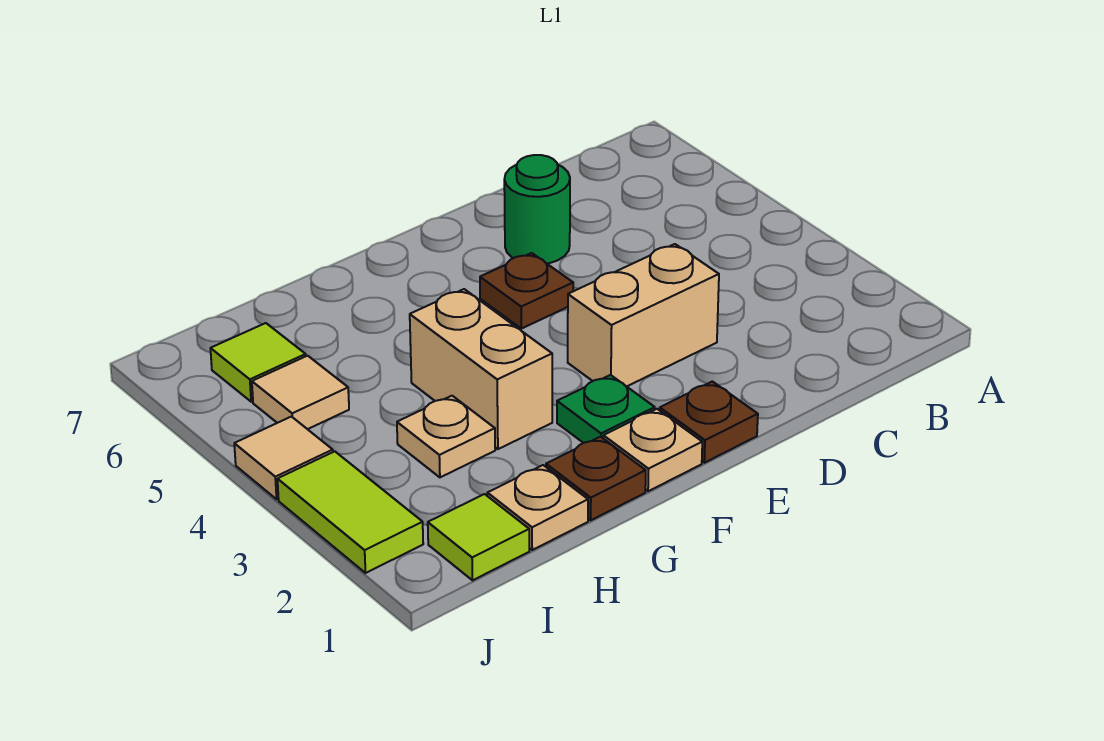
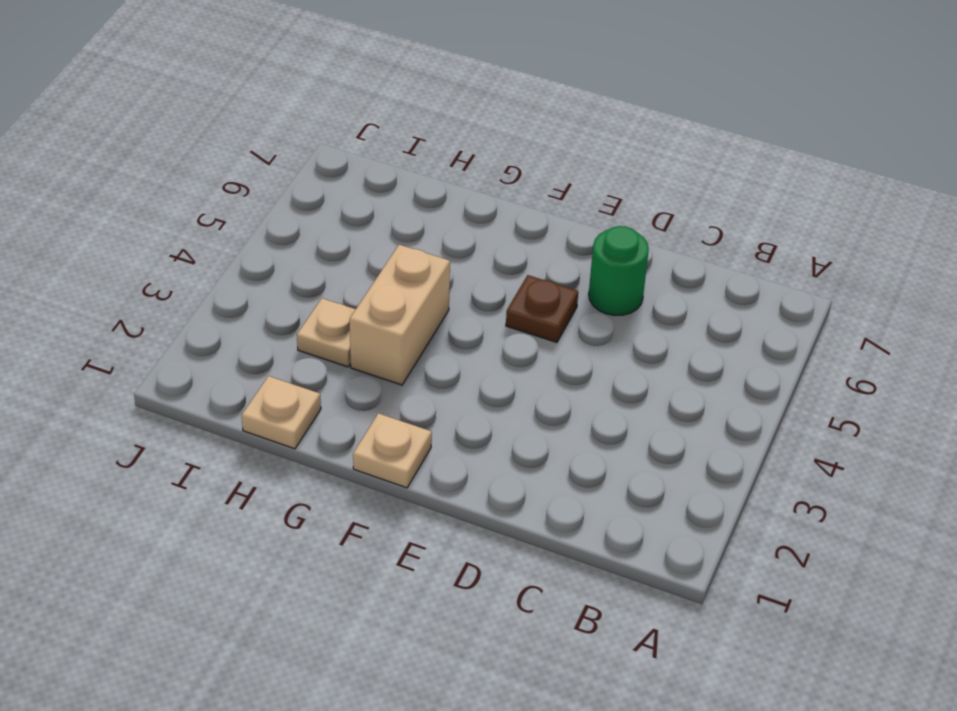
none -> tan 1x2 brick [568,244,719,386]
none -> brown 1x1 plate [660,381,758,463]
none -> green 1x1 plate [557,375,655,443]

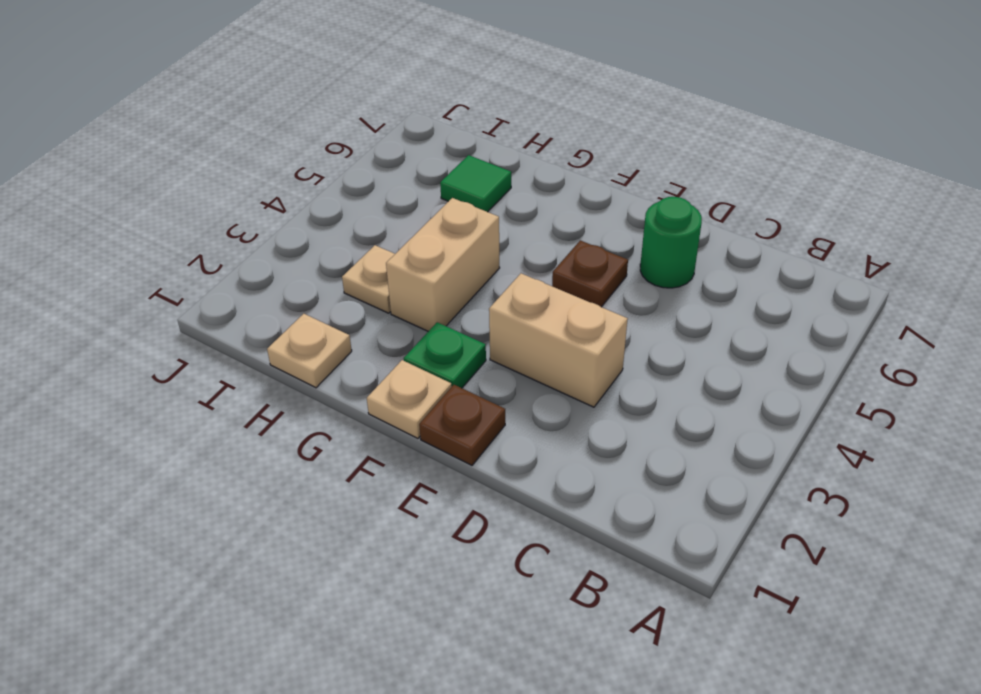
green 1x1 tile [440,155,511,212] -> none
none -> brown 1x1 plate [546,437,646,520]
none -> lime 1x1 tile [428,494,529,580]
none -> tan 1x1 tile [252,356,349,429]

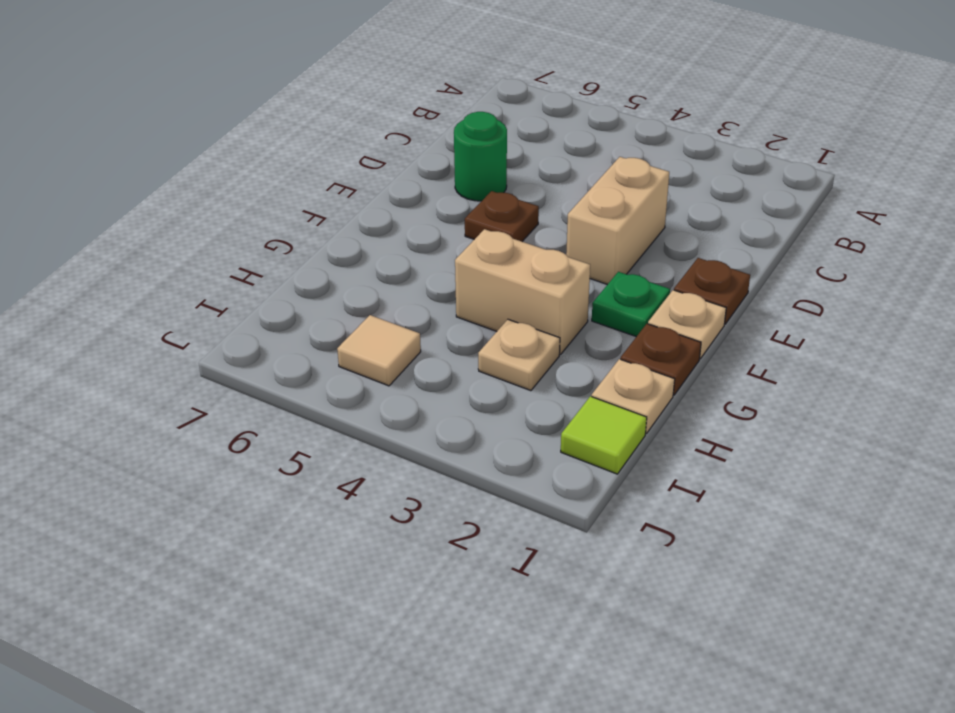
none -> lime 1x1 tile [210,323,306,402]
none -> lime 1x2 tile [277,451,423,573]
none -> tan 1x1 tile [234,417,333,499]

